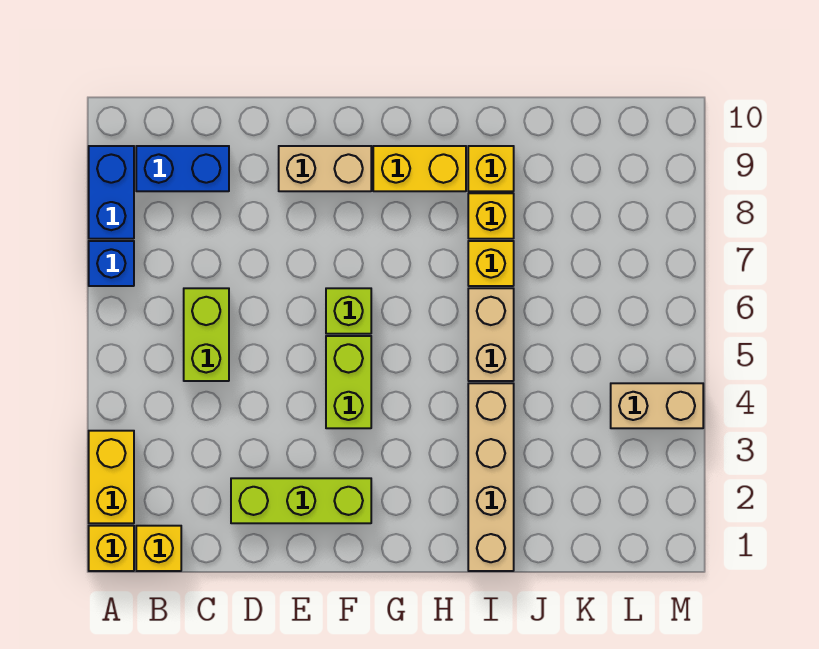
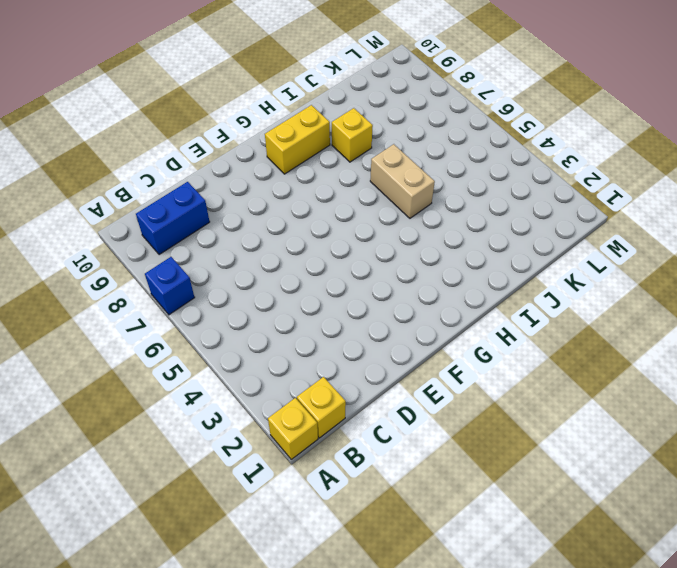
none -> yellow 1x2 brick [89,431,134,523]
none -> blue 1x2 brick [89,146,134,239]
none -> lime 1x2 brick [184,288,229,381]

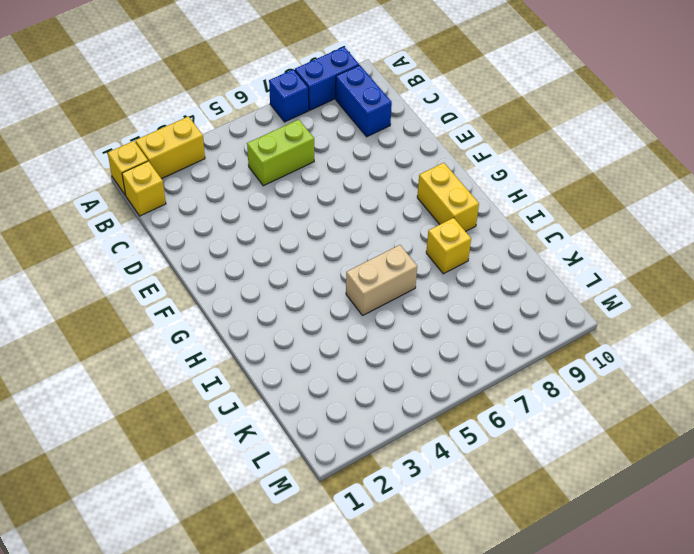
none -> lime 1x3 brick [231,478,371,523]
none -> tan 1x2 brick [279,146,371,191]
none -> lime 1x2 brick [326,336,371,428]

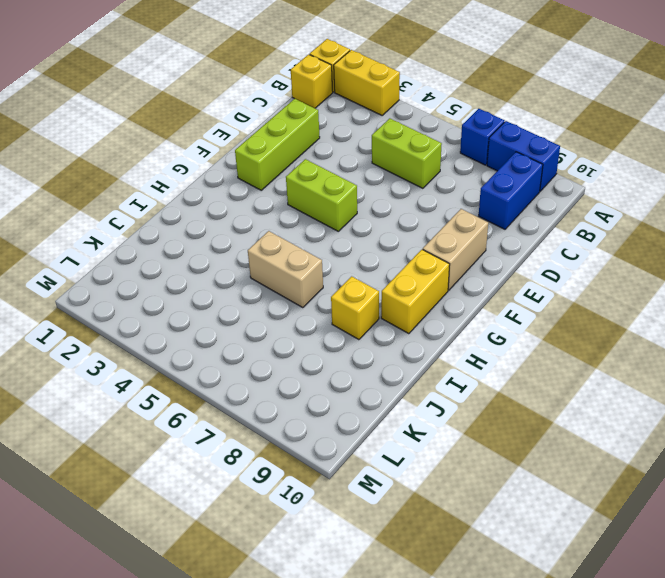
none -> lime 1x1 brick [326,288,371,334]
none -> tan 1x4 brick [468,383,514,571]
none -> yellow 1x1 brick [468,241,514,286]

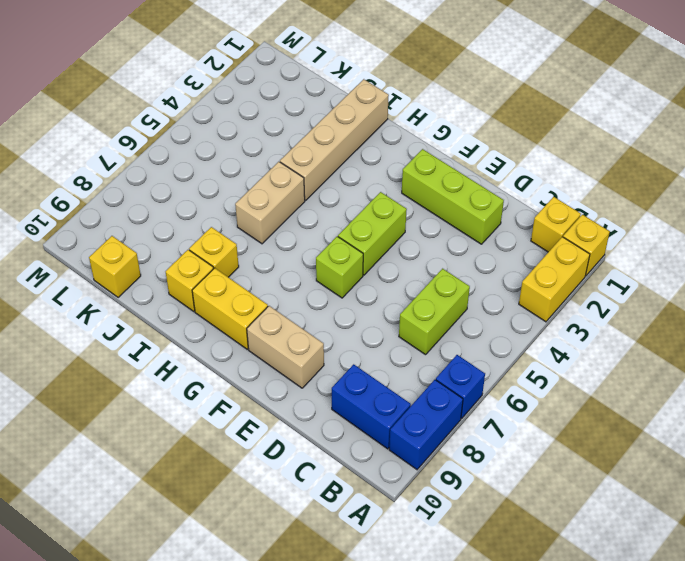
yellow 1x1 brick [89,236,141,298] -> yellow 1x1 brick moved to [468,241,514,286]
none -> tan 1x2 brick [611,383,703,428]

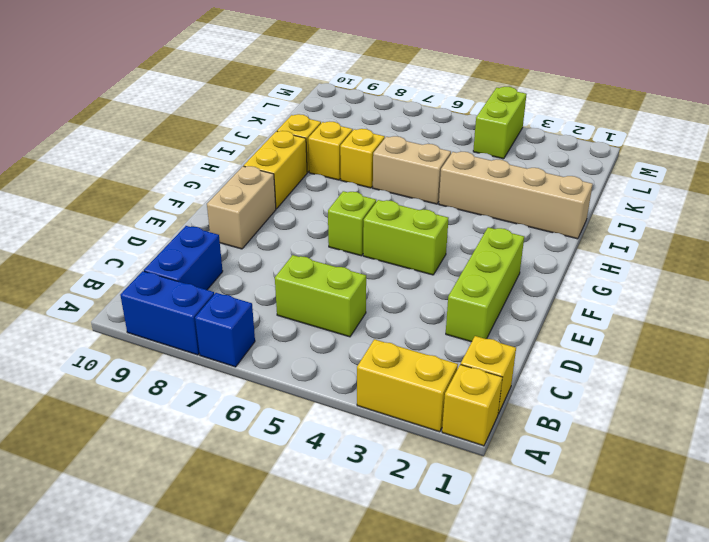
lime 1x2 brick [473,87,527,159] -> tan 1x2 brick [611,383,703,428]

